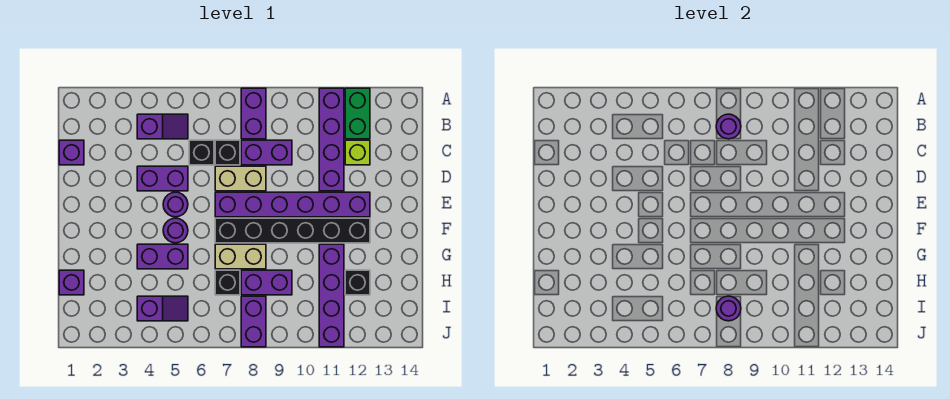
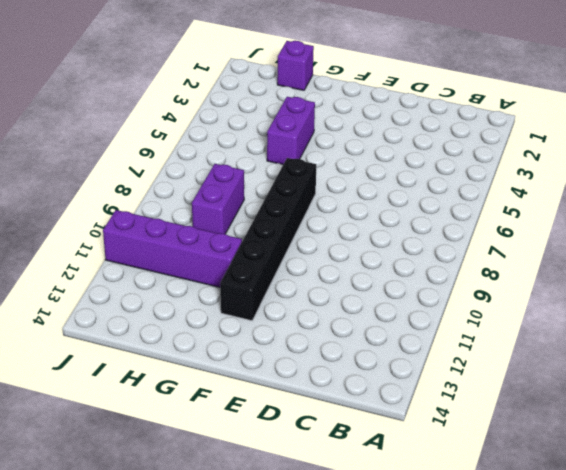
none -> purple 1x2 brick [241,88,266,139]
none -> purple 1x4 brick [319,88,344,191]
none -> green 1x2 brick [345,88,370,139]

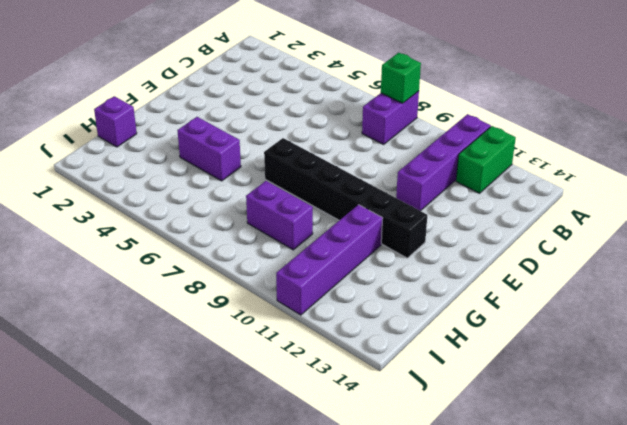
green 1x1 brick [381,53,421,103] -> none
none -> purple 1x2 slope [137,114,188,139]
none -> purple 1x1 brick [59,140,84,165]
none -> black 1x1 brick [189,140,214,165]

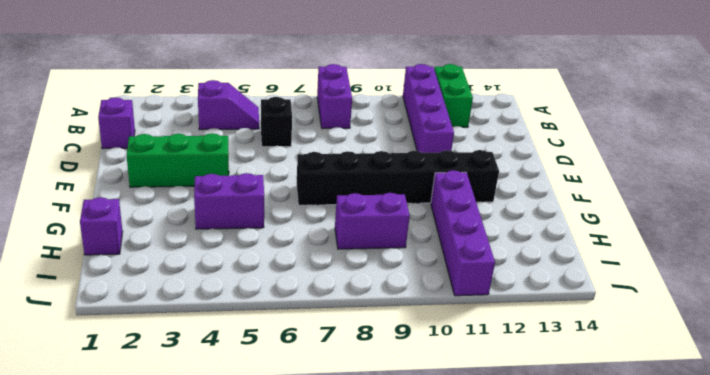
green 1x3 brick [127,133,229,187] -> none
none -> black 1x1 brick [215,140,240,165]
none -> purple 1x2 brick [241,140,292,165]
none -> lime 1x1 brick [345,140,370,165]

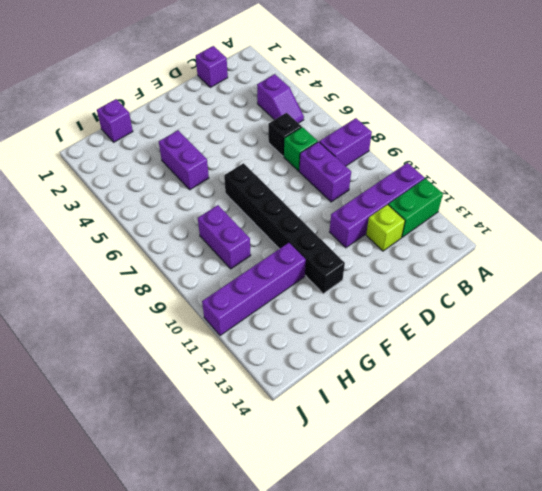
green 1x1 brick [284,127,318,171] -> black 1x1 brick [215,140,240,165]
none -> purple 1x2 brick [137,166,188,191]
none -> tan 1x2 brick [215,166,266,191]
none -> purple 1x1 round brick [163,192,188,217]

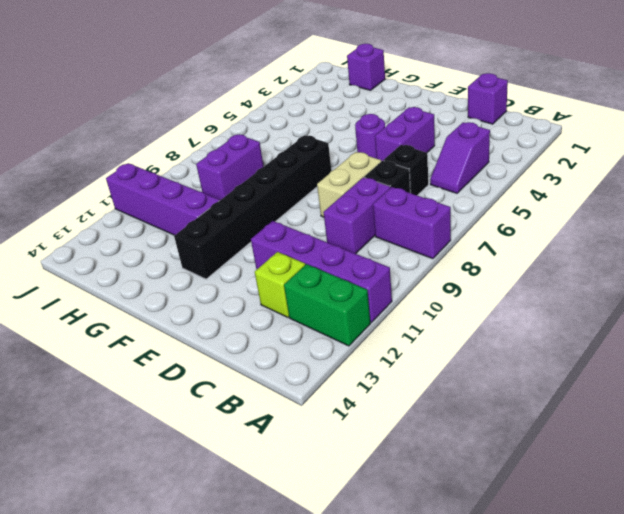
none -> purple 1x6 brick [215,192,370,217]
none -> purple 1x1 round brick [163,218,188,243]
none -> purple 1x2 brick [137,244,188,269]

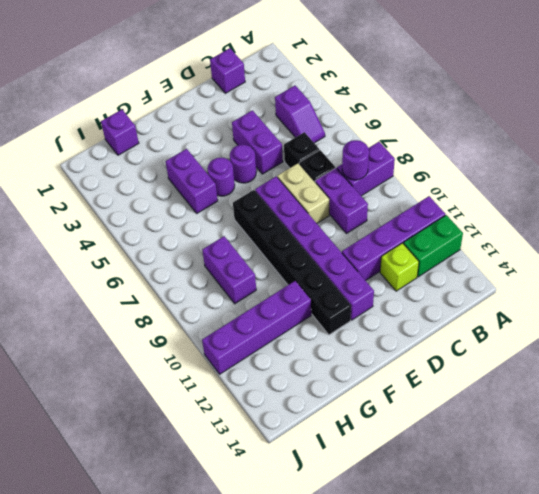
none -> tan 1x2 brick [215,244,266,269]
none -> black 1x1 brick [215,270,240,295]
none -> black 1x1 brick [345,270,370,295]

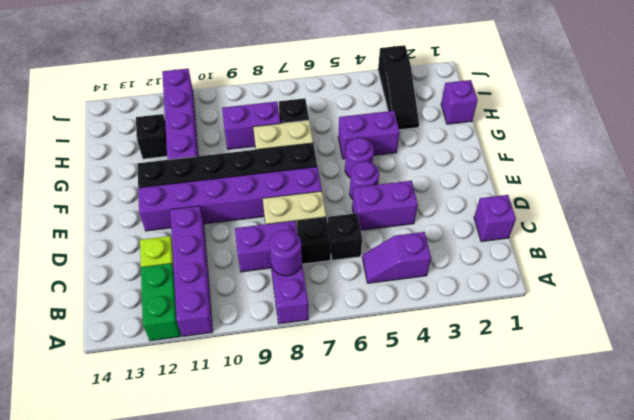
black 1x3 slope [378,45,419,130] -> none
none -> purple 1x2 slope [137,296,188,321]
none -> purple 1x2 brick [241,296,266,347]
none -> purple 1x1 round brick [716,296,741,321]

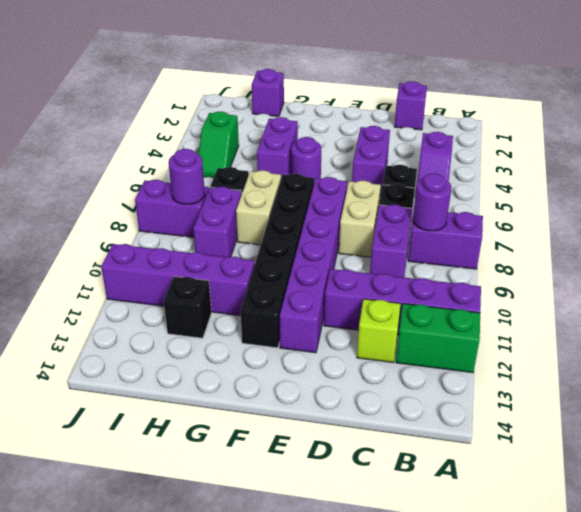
green 1x2 slope [199,111,239,178] -> purple 1x2 slope [137,296,188,321]
none -> purple 1x1 round brick [163,192,188,217]

